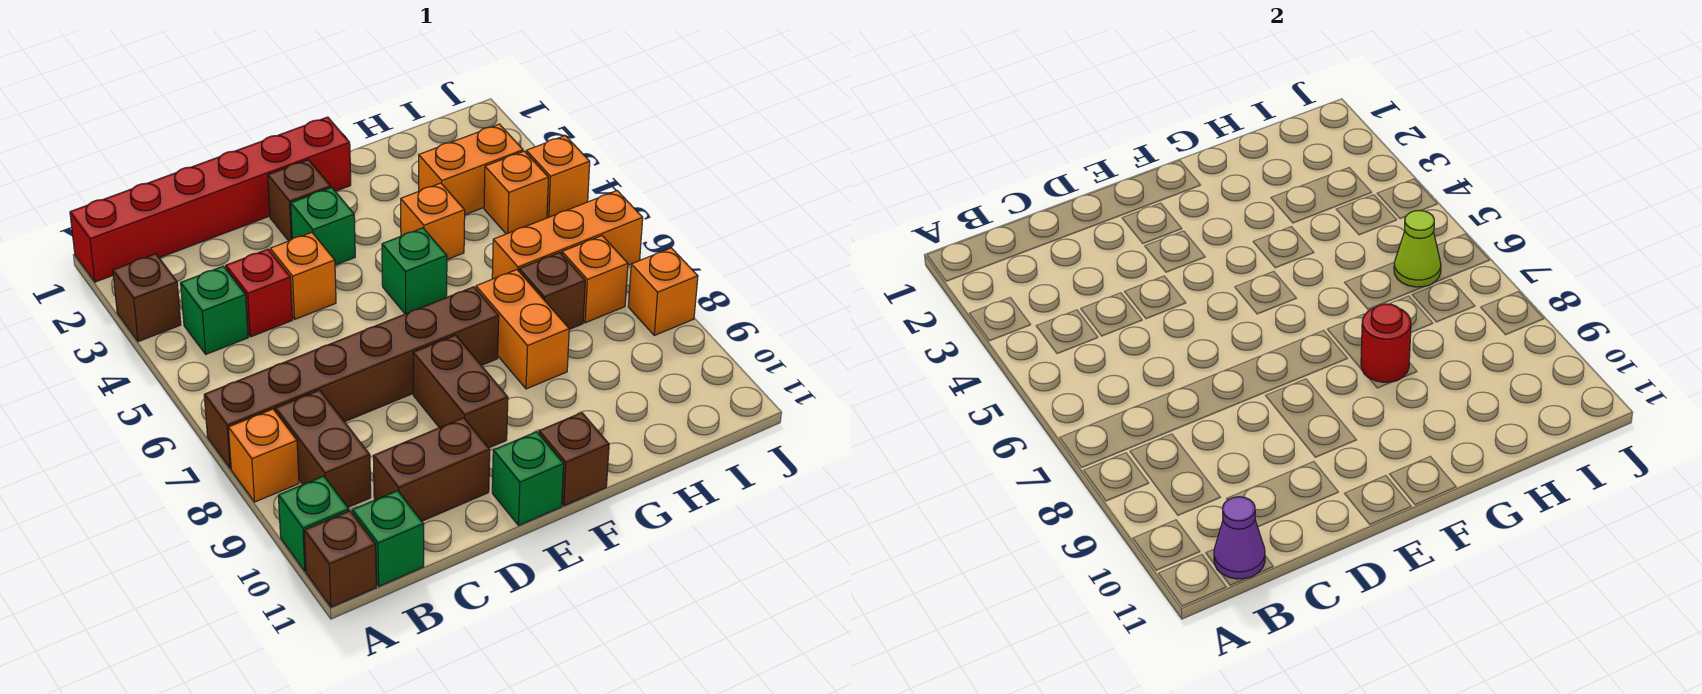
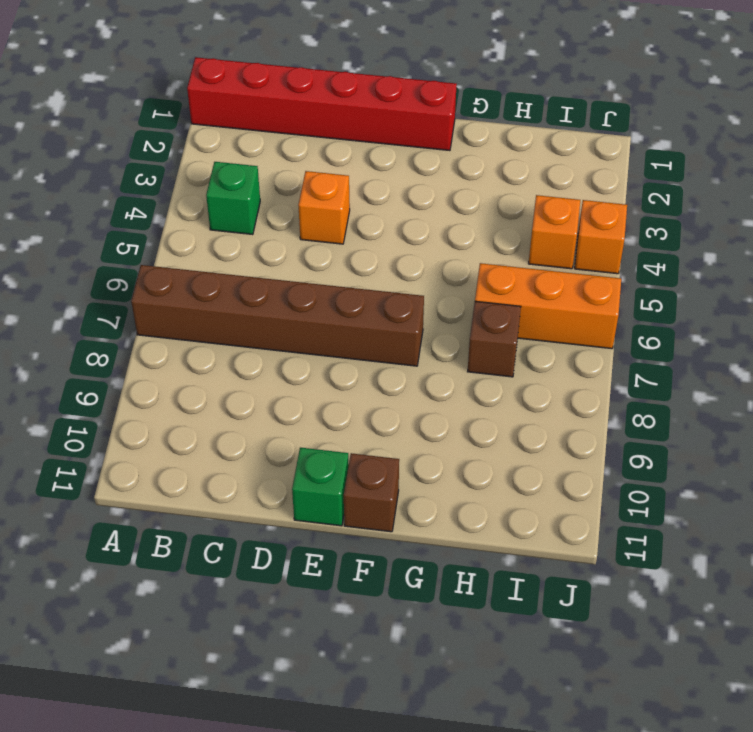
none -> brown 1x1 brick [113,254,181,342]
none -> orange 1x1 brick [228,409,299,502]
none -> green 1x1 brick [278,476,349,571]
none -> brown 1x1 brick [304,511,376,607]

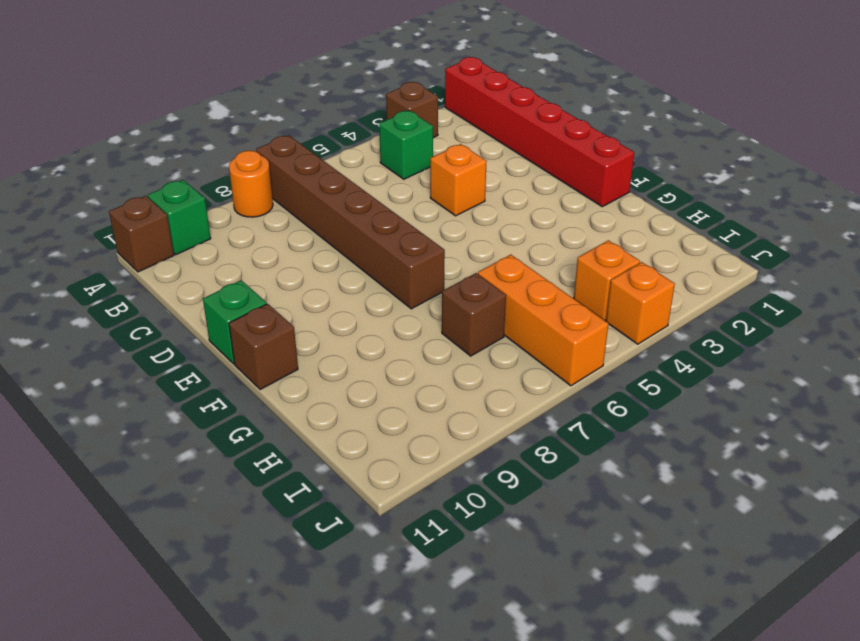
orange 1x1 round brick [229,151,273,217] -> orange 1x1 brick [228,409,299,502]
none -> brown 1x2 brick [276,390,371,507]
none -> green 1x1 brick [352,491,424,586]
none -> red 1x1 brick [226,249,292,337]
none -> brown 1x2 brick [373,418,490,521]

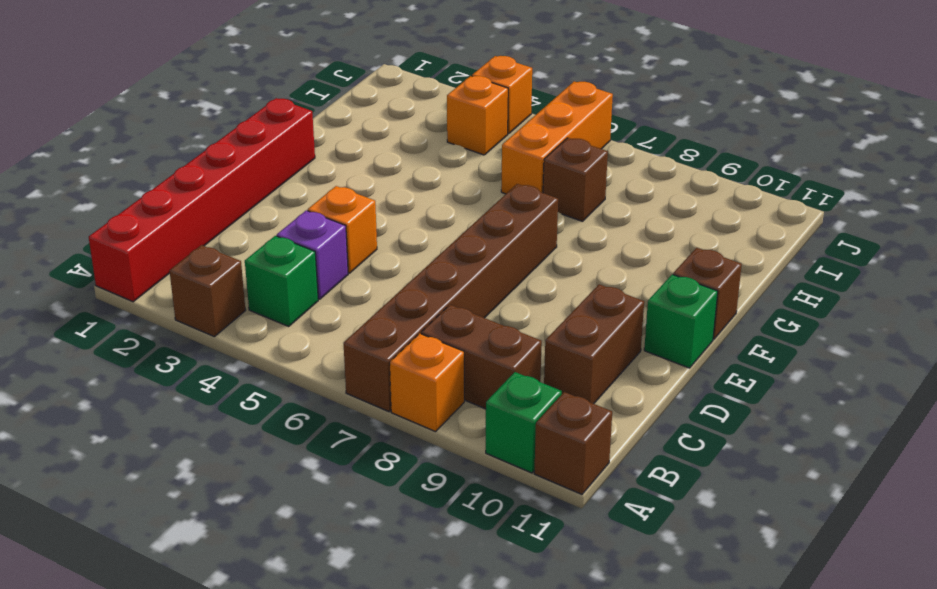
purple 1x1 brick [277,210,348,299] -> red 1x1 brick [226,249,292,337]
none -> green 1x1 brick [352,491,424,586]
none -> brown 1x1 brick [268,160,331,241]
none -> green 1x1 brick [291,187,355,265]
none -> brown 1x2 brick [413,335,508,448]

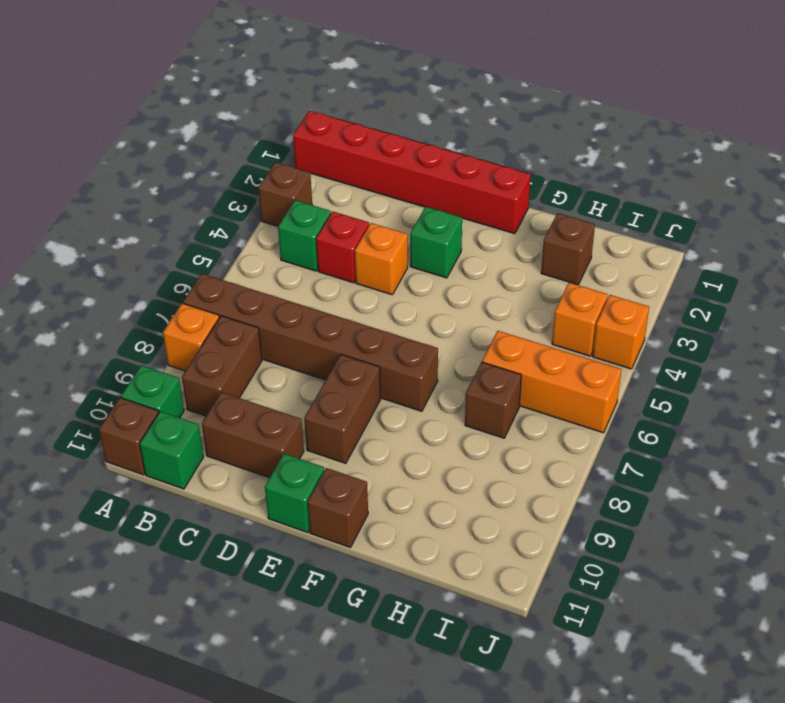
brown 1x1 brick [541,213,595,285] -> brown 1x1 brick moved to [268,160,331,241]
none -> green 1x1 brick [382,228,447,314]
none -> orange 1x1 brick [401,183,465,259]
none -> orange 1x2 brick [476,270,569,389]
none -> orange 1x2 brick [419,124,523,215]

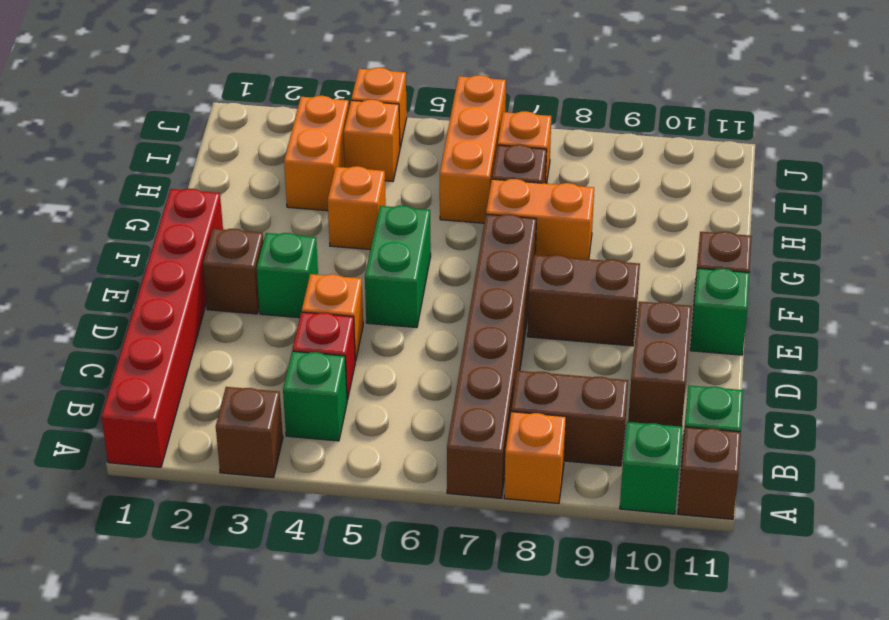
green 1x2 brick [365,206,431,328] -> green 1x1 brick [382,228,447,314]
none -> orange 1x1 brick [628,248,698,335]
none -> purple 1x1 cone [1214,497,1265,579]
none -> red 1x1 round brick [1361,304,1411,382]
none -> lime 1x1 cone [1394,210,1441,287]

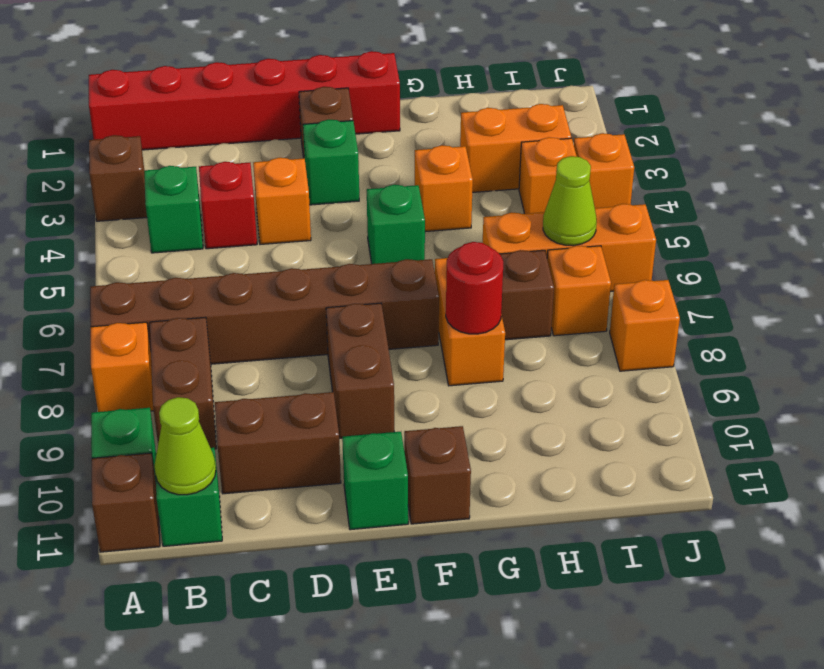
lime 1x1 cone [154,397,216,495] -> purple 1x1 cone [1214,497,1265,579]

